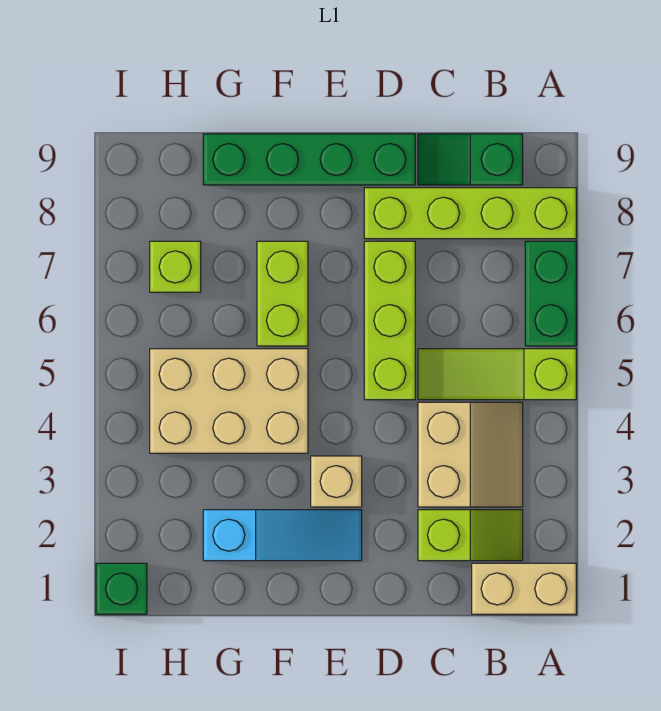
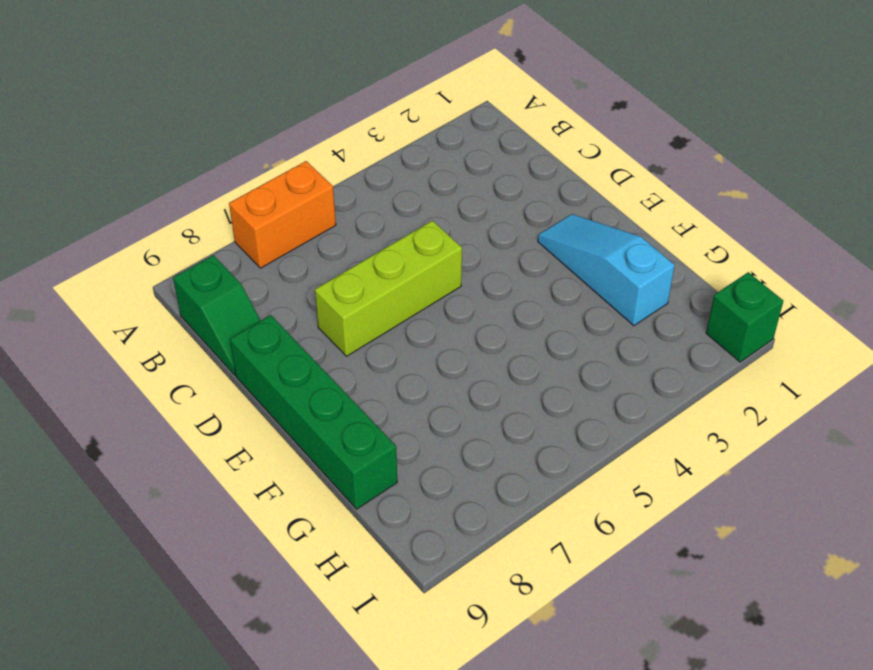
orange 1x2 brick [229,161,336,268] -> green 1x2 brick [525,241,576,346]
none -> tan 1x2 brick [472,563,576,614]
none -> lime 1x3 slope [418,349,576,400]
none -> lime 1x4 brick [364,188,576,239]

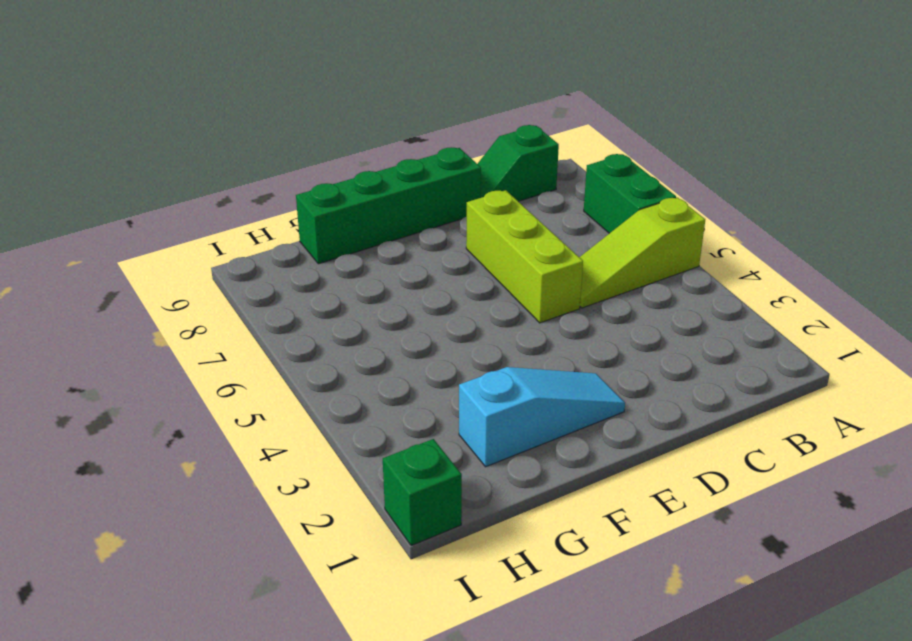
none -> tan 1x2 brick [472,563,576,614]
none -> lime 1x4 brick [364,188,576,239]
none -> lime 1x2 slope [418,510,523,561]

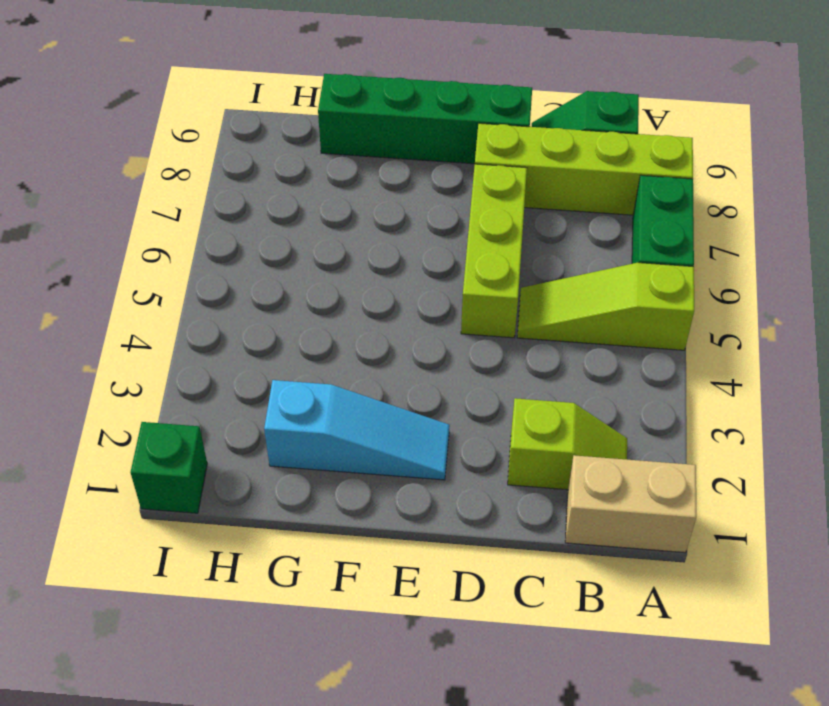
none -> tan 2x2 slope [418,402,523,507]
none -> tan 1x1 brick [311,456,362,507]
none -> tan 2x3 brick [150,349,308,453]

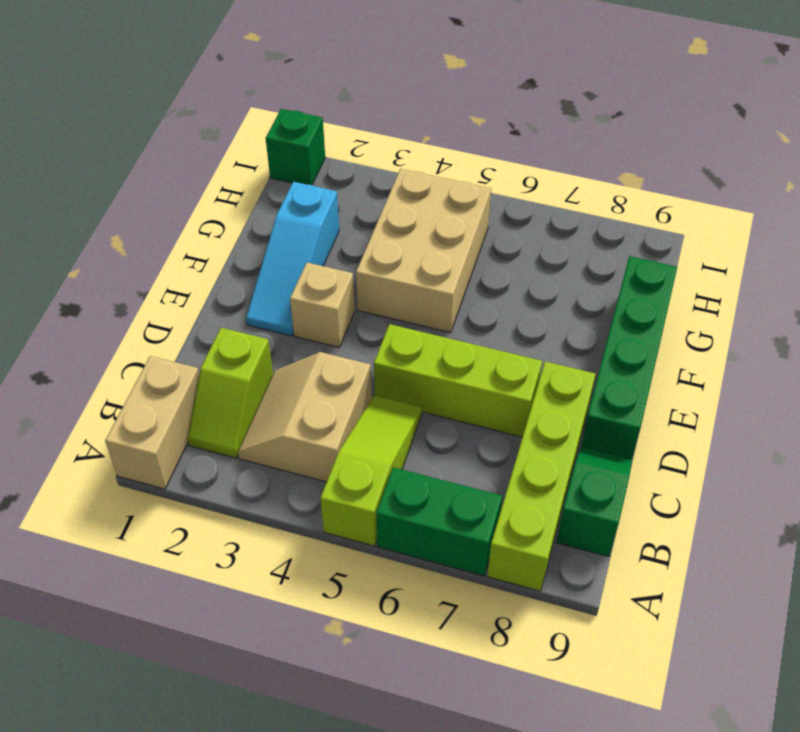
tan 2x2 slope [238,352,372,482] -> tan 2x2 slope turned to [418,402,523,507]
none -> lime 1x2 brick [257,241,308,346]
none -> lime 1x1 brick [150,241,201,292]

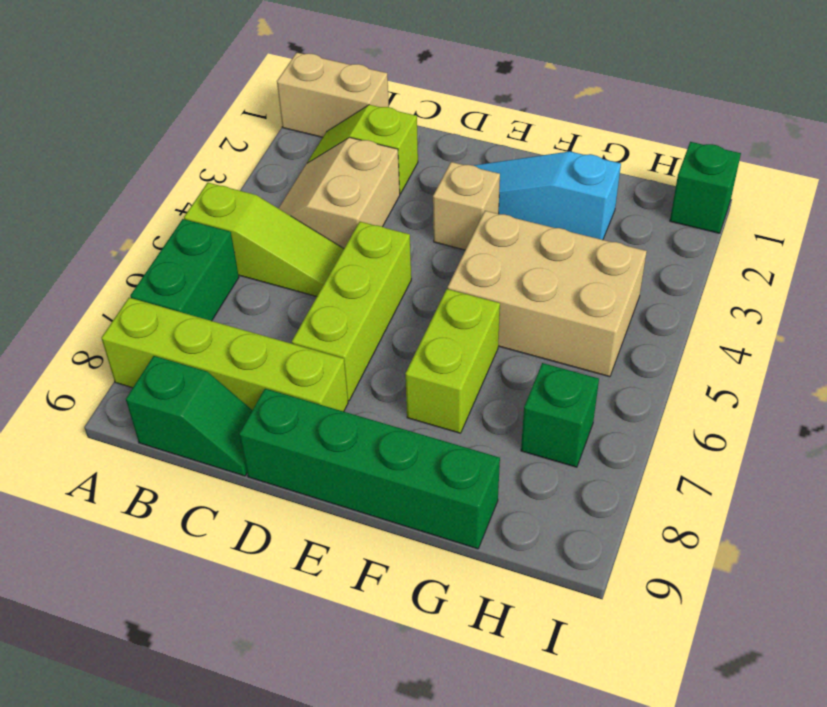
green 1x1 brick [521,363,599,467] -> lime 1x1 brick [150,241,201,292]

